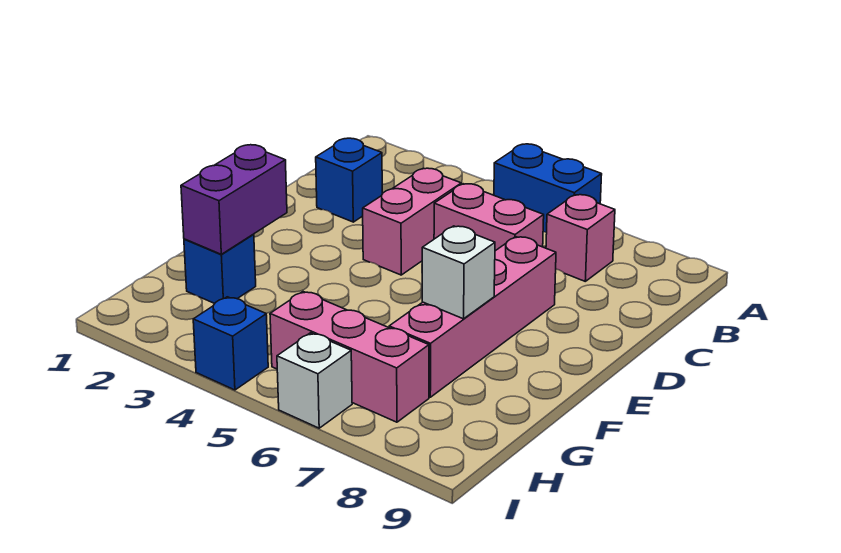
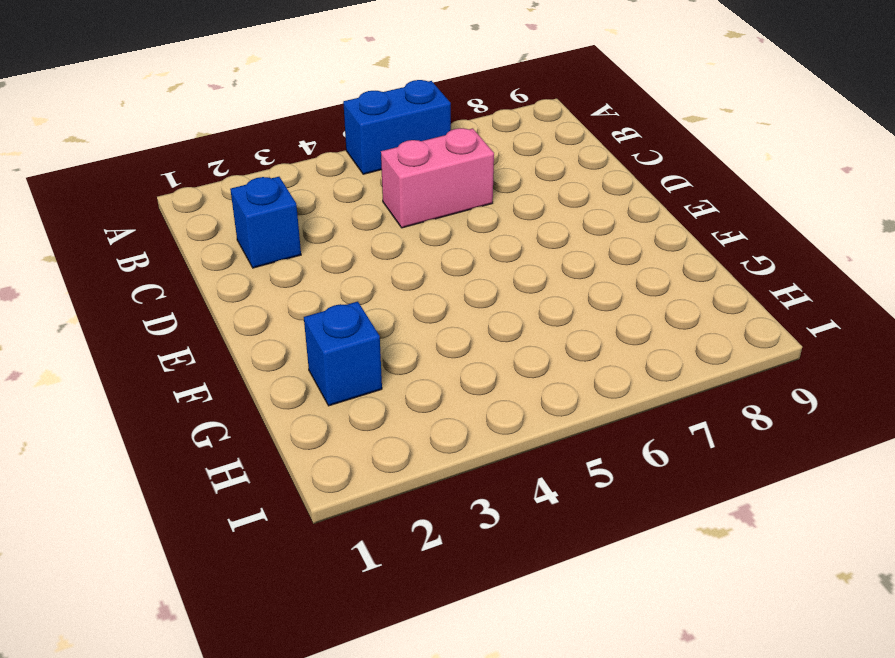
none -> pink 1x1 brick [546,195,615,281]
none -> pink 1x2 brick [363,168,461,275]
none -> pink 1x4 brick [389,237,556,397]

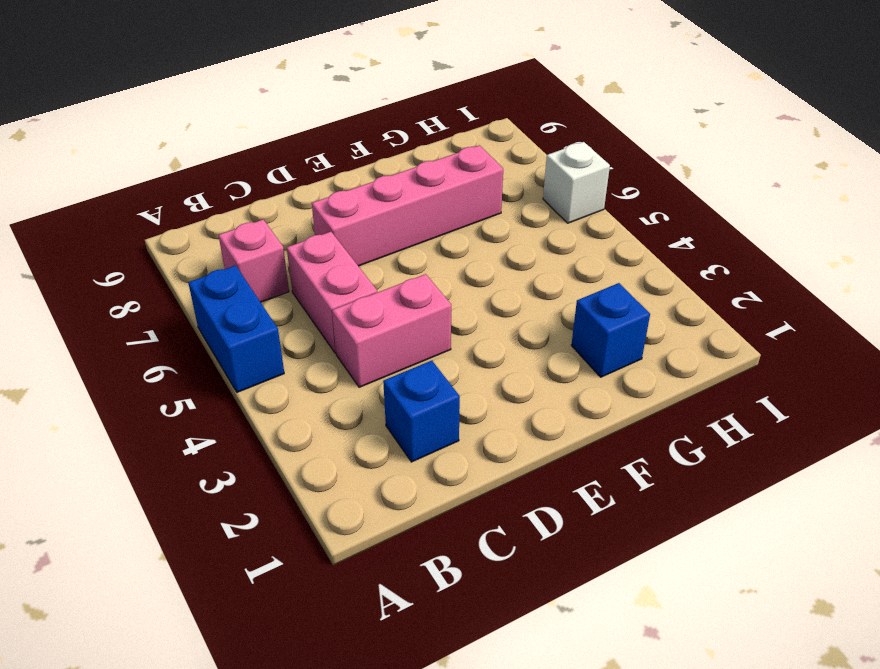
none -> pink 1x3 brick [270,292,429,422]
none -> blue 1x1 brick [193,297,268,390]
none -> purple 1x2 brick [181,145,287,254]

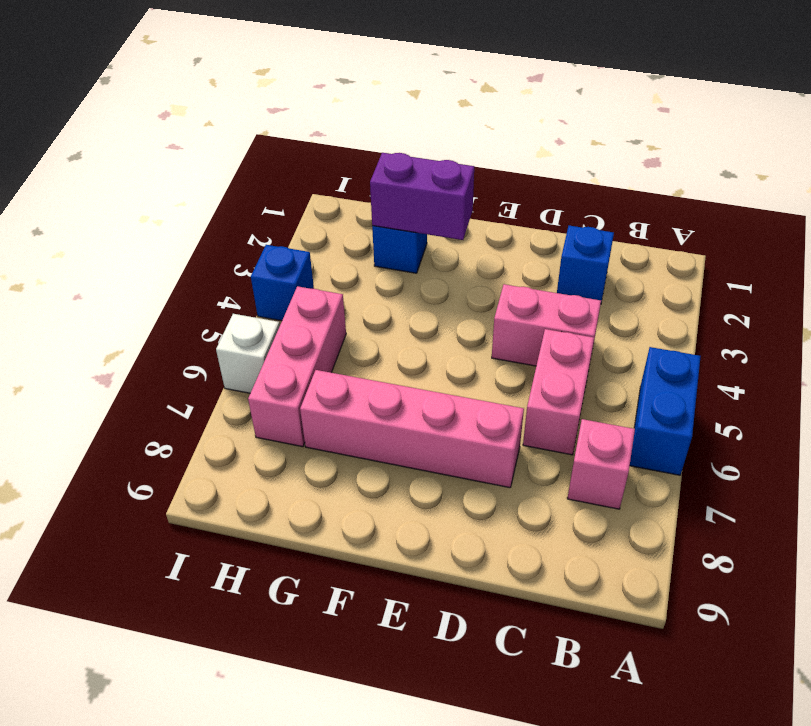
none -> white 1x1 brick [422,226,495,319]

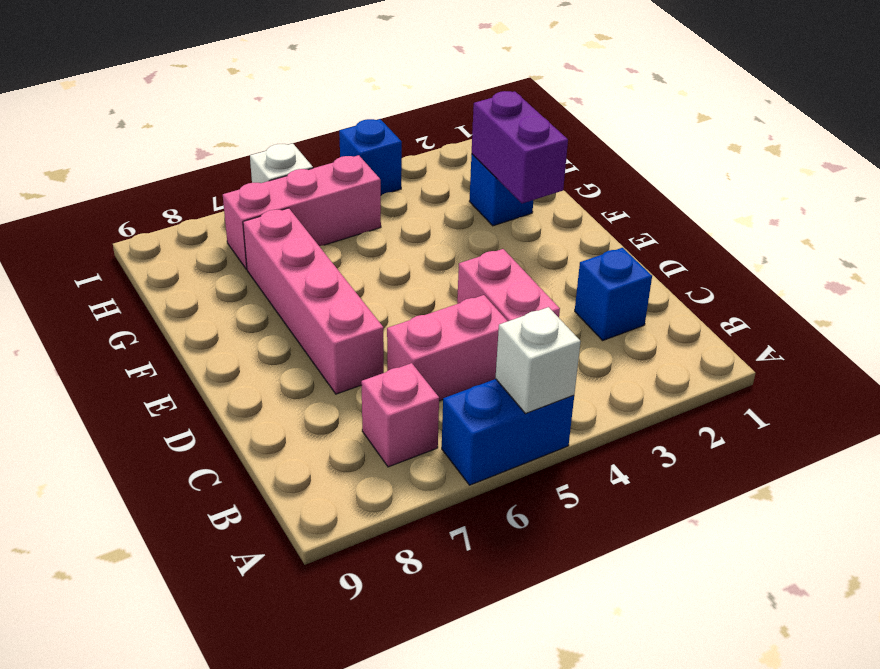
white 1x1 brick [495,307,581,414] -> white 1x1 brick moved to [422,226,495,319]

